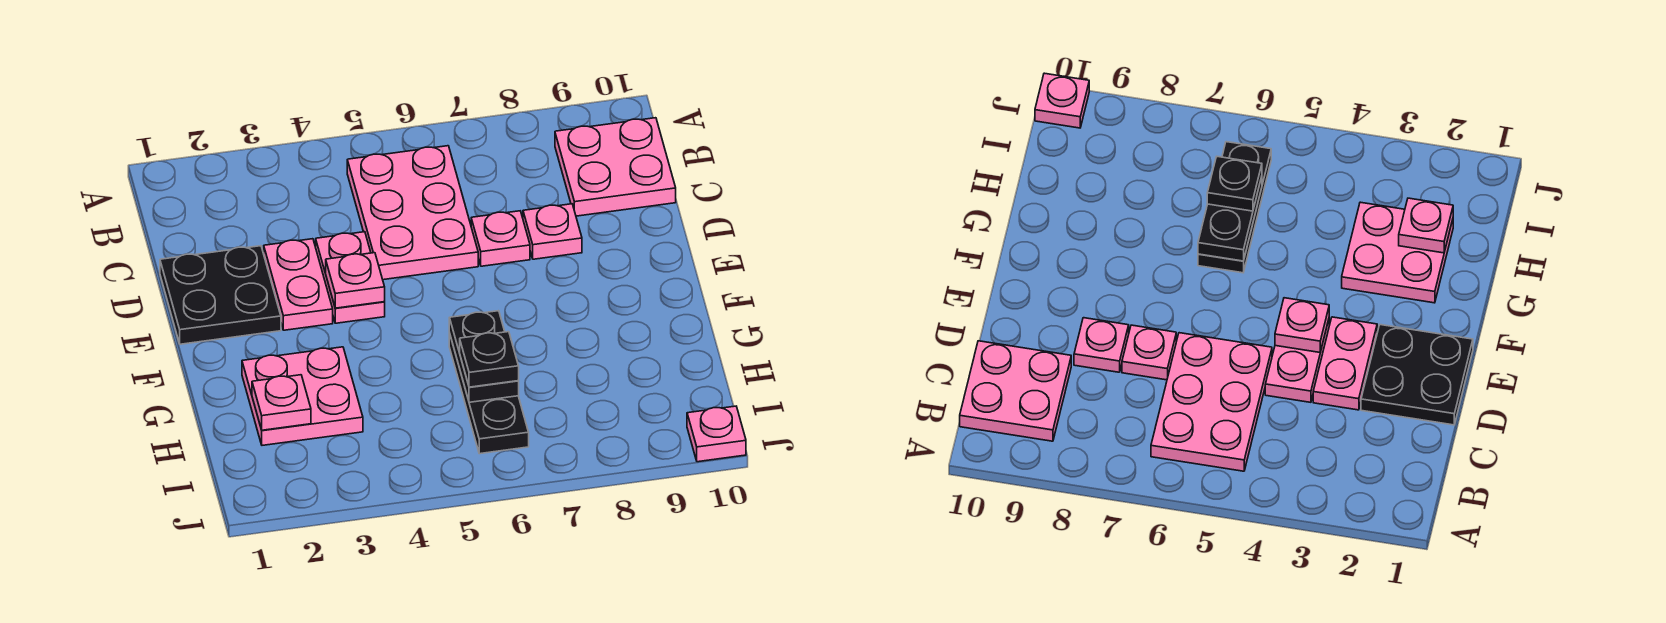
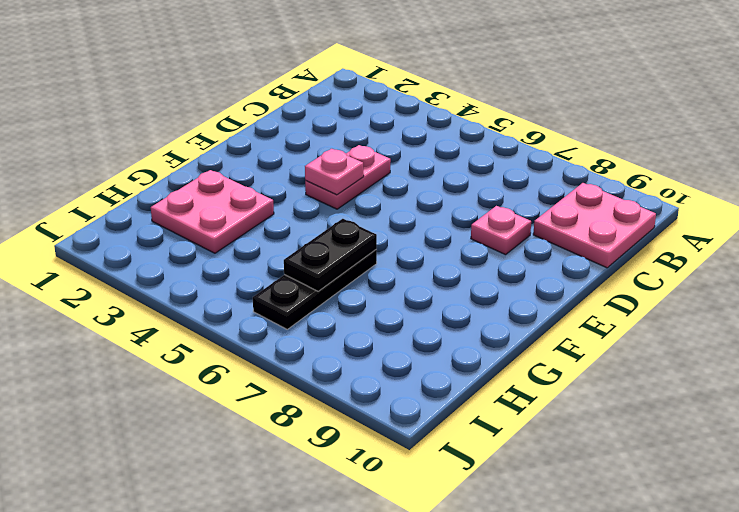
none -> pink 2x3 plate [347,146,478,280]
none -> black 2x2 plate [160,246,281,344]
none -> pink 1x2 plate [264,239,333,330]

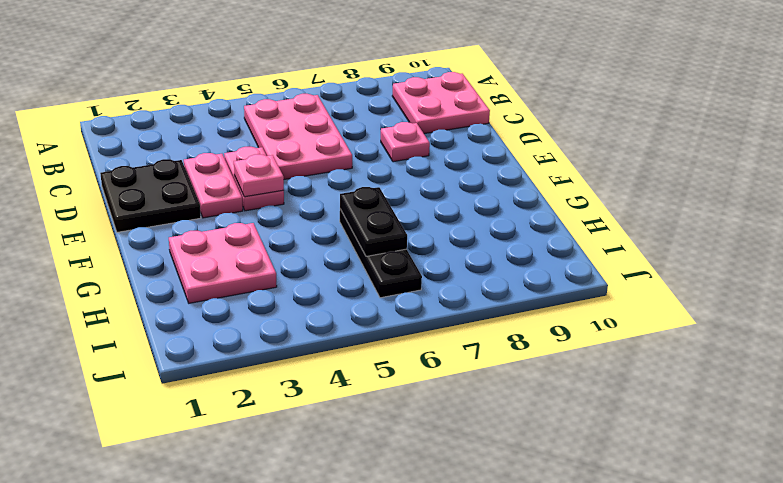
none -> pink 1x1 plate [471,211,530,266]
none -> pink 1x1 plate [687,406,746,462]
none -> pink 1x1 plate [252,375,311,430]

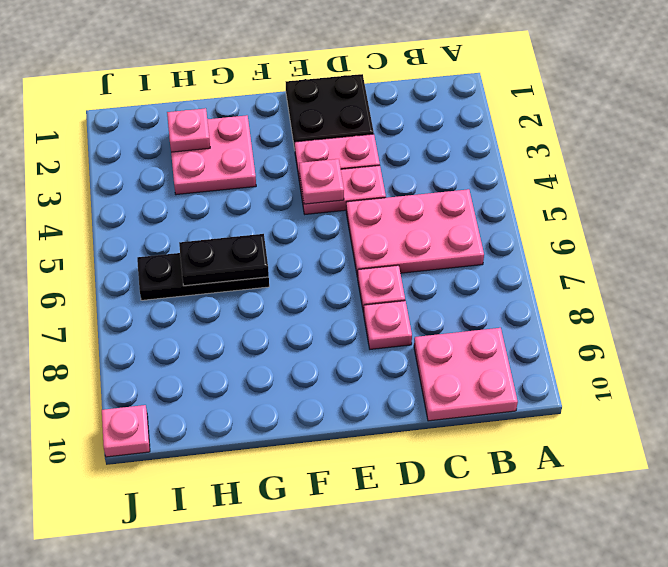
none -> black 1x1 plate [460,332,519,387]

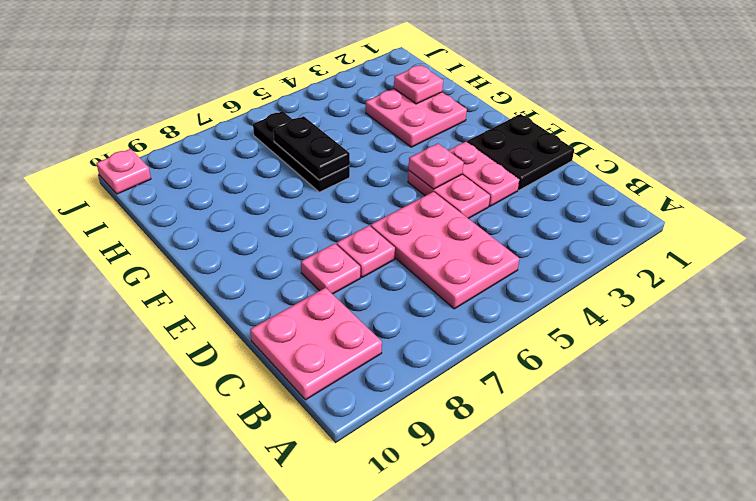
none -> black 1x1 plate [460,332,519,387]

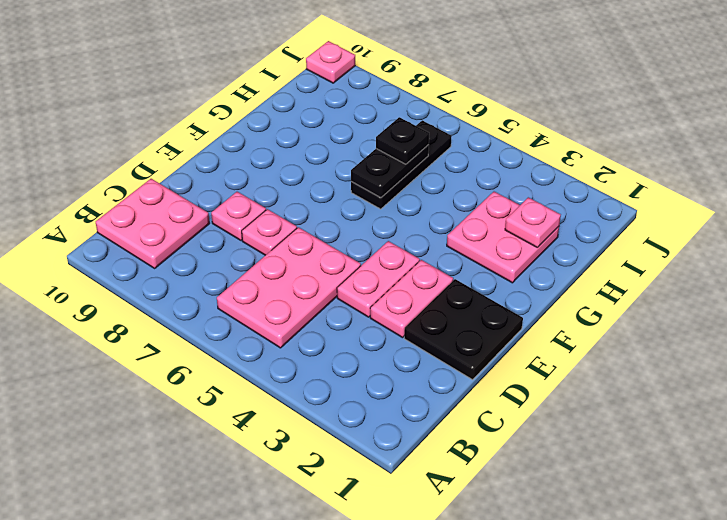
none -> pink 1x1 plate [326,253,385,308]

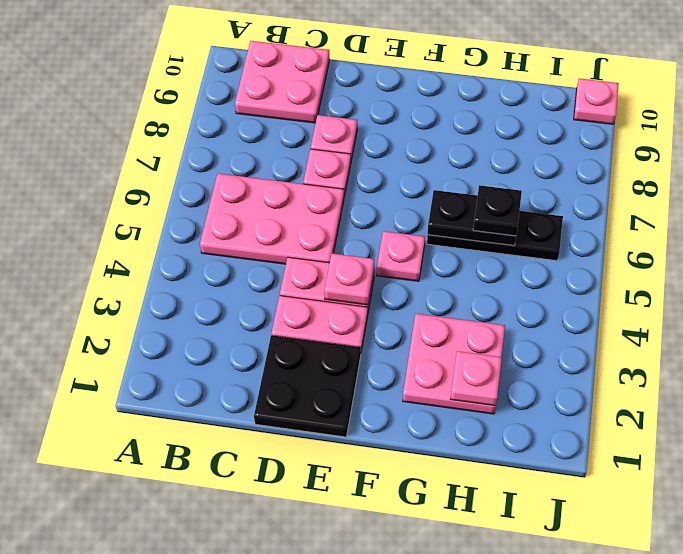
pink 1x1 plate [377,231,425,281] -> none

